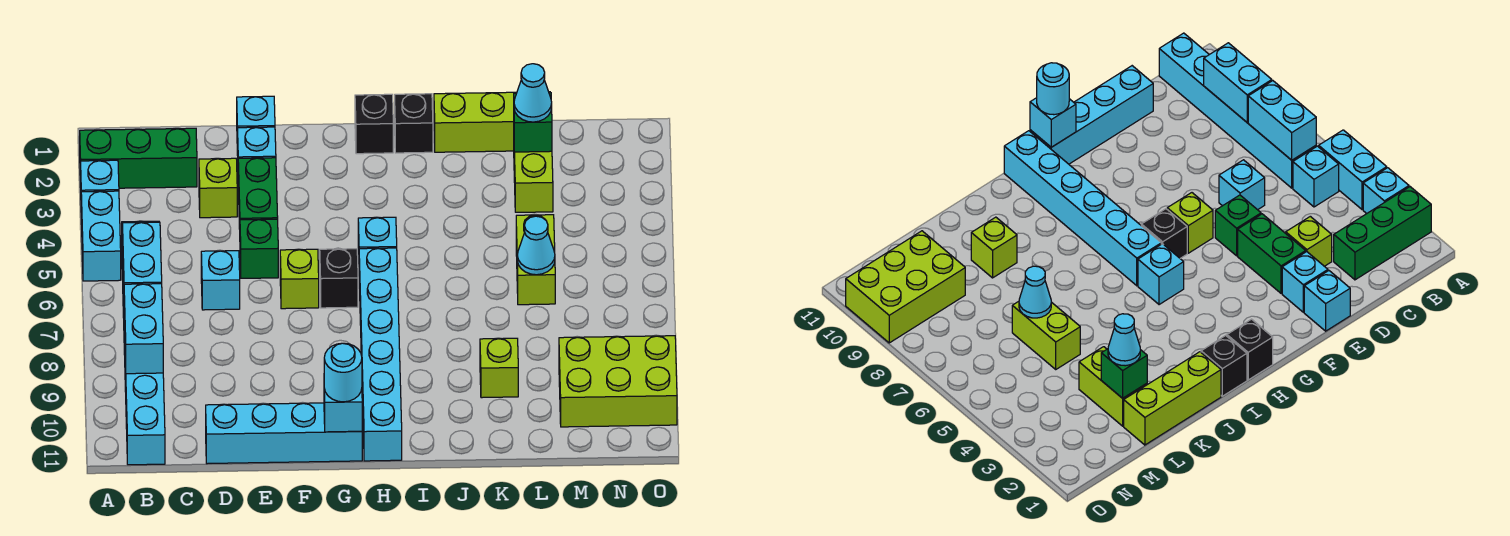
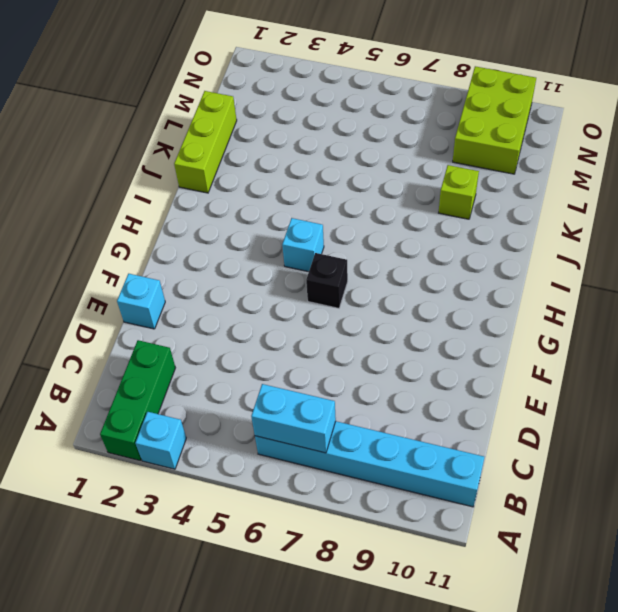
none -> cyan 1x2 brick [81,191,121,281]
none -> cyan 1x1 brick [1293,146,1339,207]
none -> lime 1x1 brick [199,158,237,218]
none -> cyan 1x1 brick [201,251,240,310]

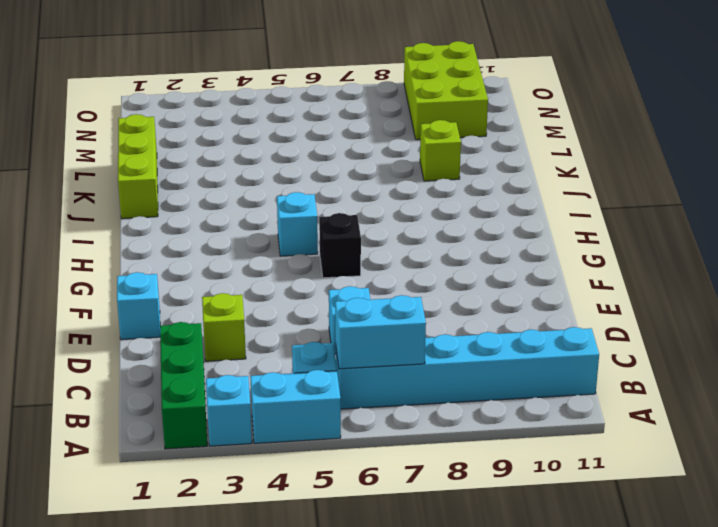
none -> cyan 1x4 brick [206,403,362,464]
none -> cyan 1x1 brick [238,127,276,158]
none -> green 1x2 brick [238,158,278,229]
none -> green 1x1 brick [240,219,278,278]

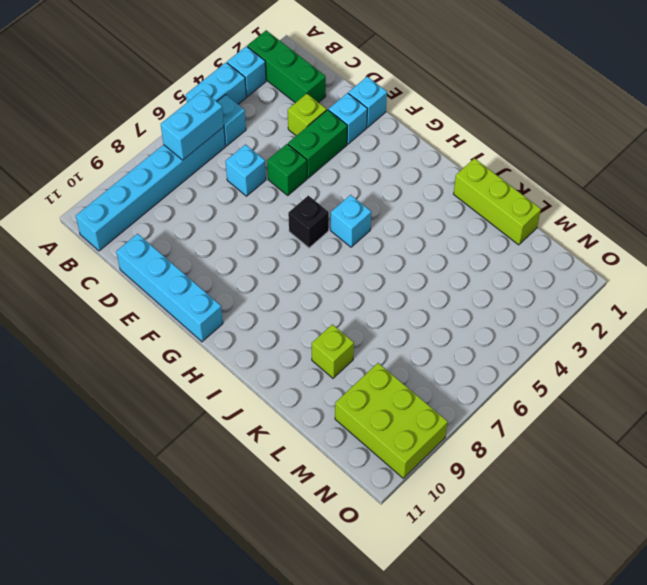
none -> lime 1x1 brick [280,249,319,309]
none -> black 1x1 brick [355,94,393,154]
none -> cyan 1x6 brick [359,248,402,461]
none -> black 1x1 brick [395,94,433,153]

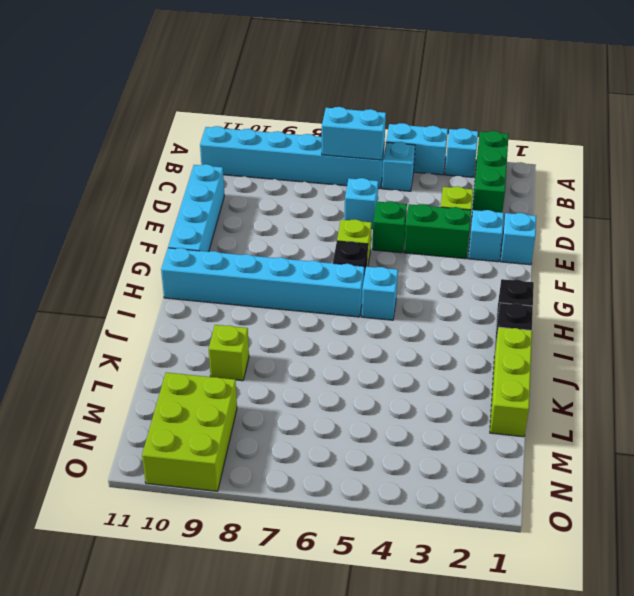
none -> lime 1x2 brick [514,151,553,212]
none -> lime 1x2 brick [516,215,555,305]
none -> cyan 1x2 brick [124,284,163,374]
none -> cyan 1x1 brick [324,389,362,432]

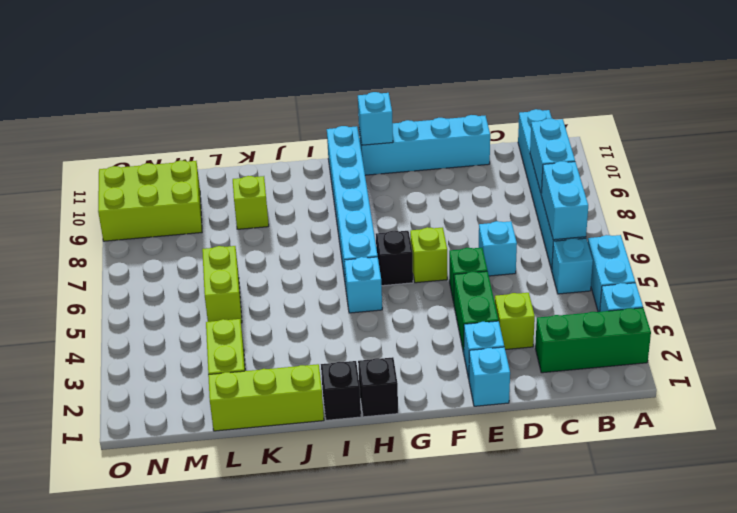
none -> green 1x1 brick [514,93,552,152]
none -> cyan 1x1 cone [517,216,555,275]
none -> cyan 1x1 round brick [324,343,362,402]
none -> cyan 1x1 cone [514,64,552,122]

